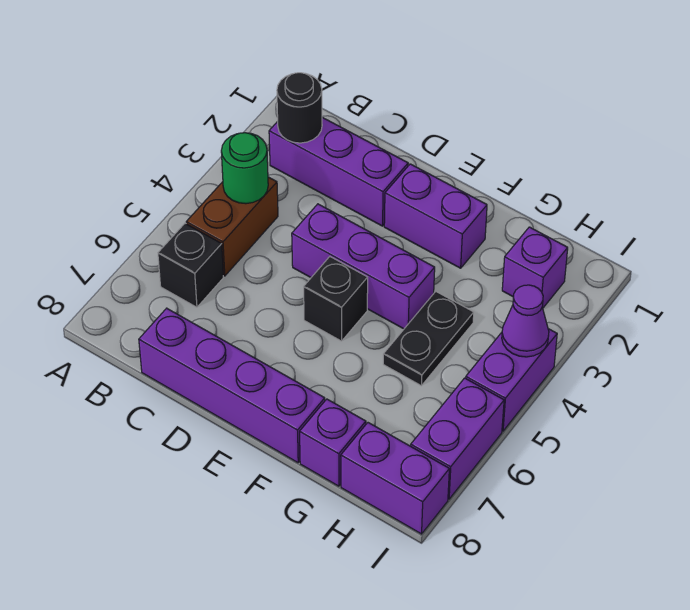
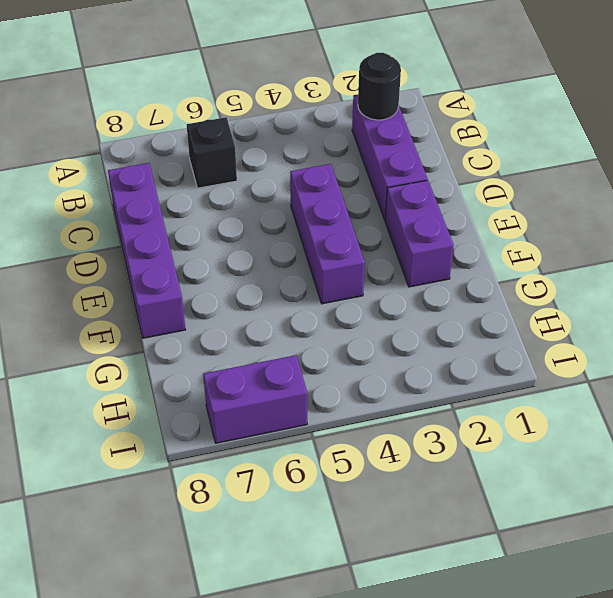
none -> brown 1x2 brick [186,177,278,276]
none -> black 1x1 brick [304,257,368,341]
none -> black 1x2 plate [383,292,474,386]

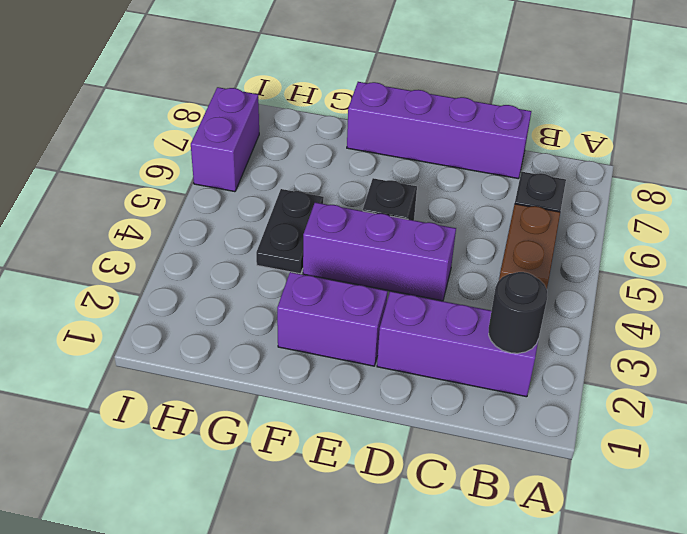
none -> purple 1x1 brick [300,399,366,486]
none -> purple 1x1 brick [502,227,568,308]
none -> purple 1x2 brick [341,423,449,534]

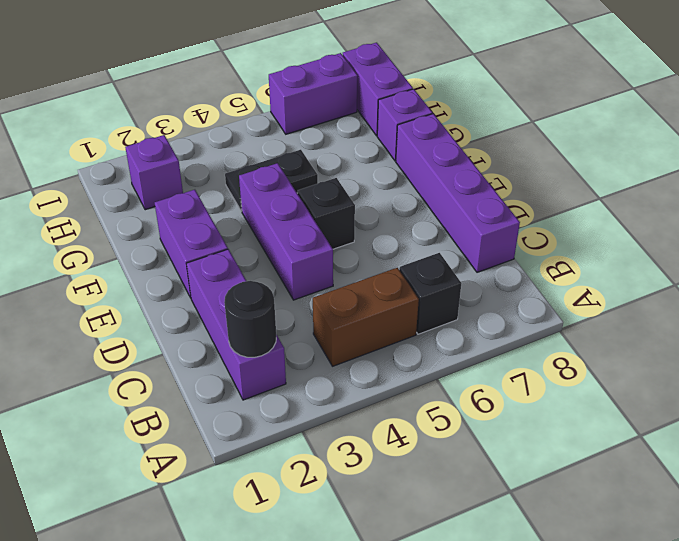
none -> purple 1x2 brick [466,329,557,431]
none -> green 1x1 round brick [221,133,268,204]
none -> purple 1x1 cone [502,285,549,357]

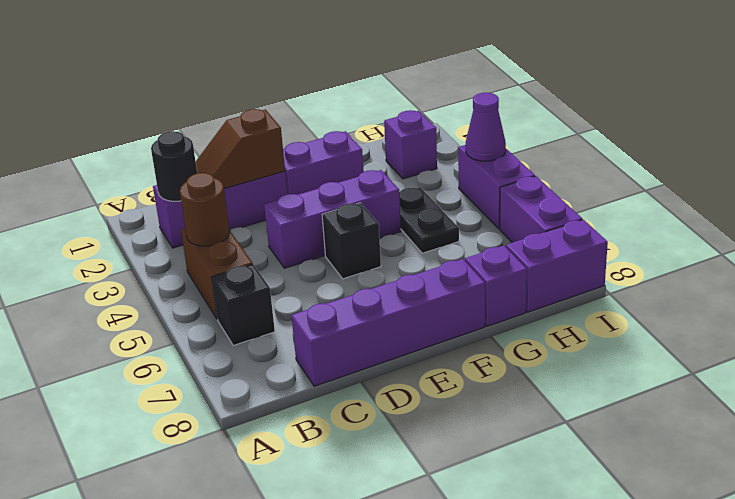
brown 1x1 round brick [180,173,230,246] -> green 1x1 round brick [221,133,268,204]
brown 1x2 slope [196,109,285,189] -> none

